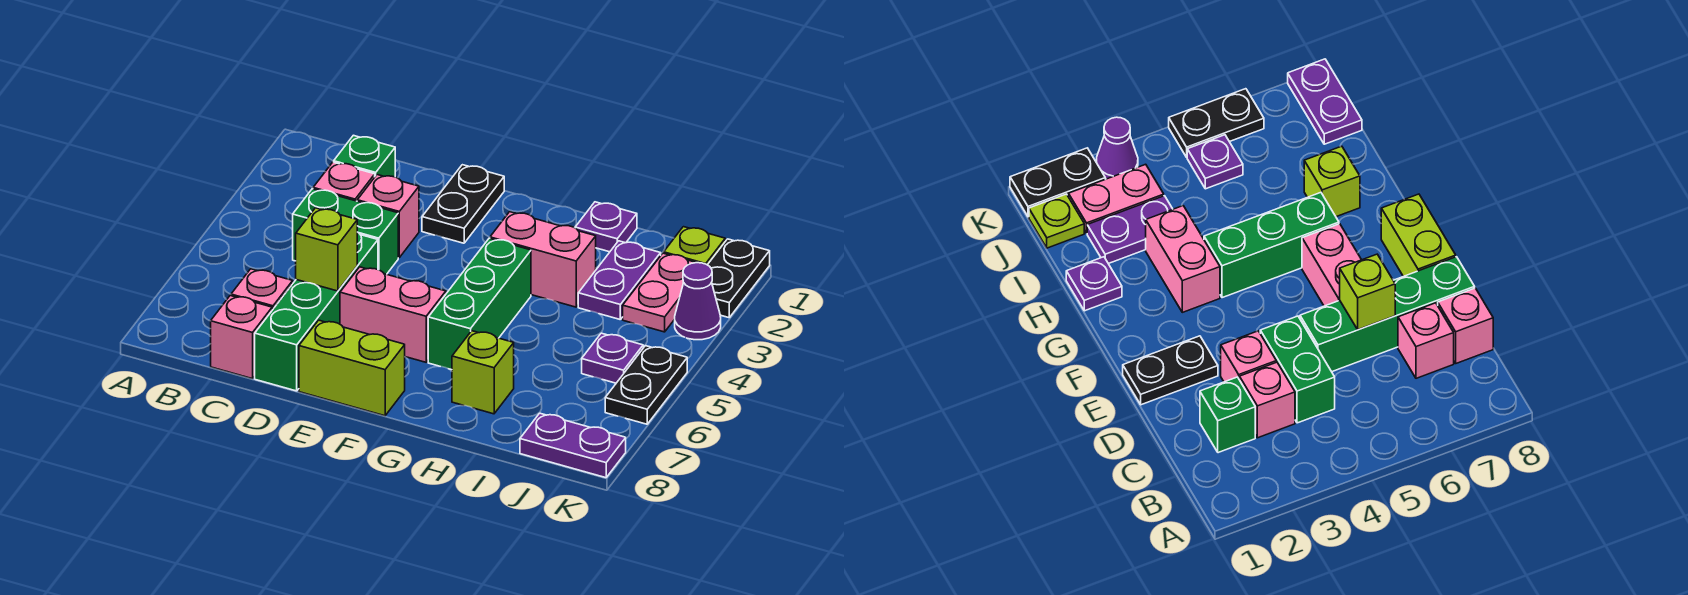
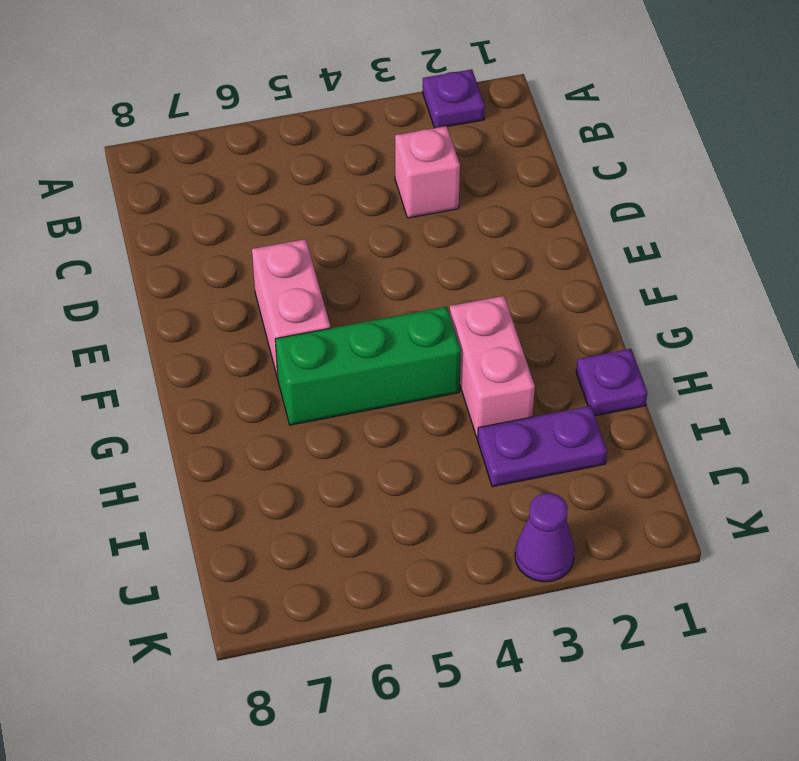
purple 1x1 plate [423,69,485,128] -> purple 1x1 plate moved to [582,333,643,383]
none -> green 1x1 brick [334,135,395,177]
none -> green 1x2 brick [293,189,398,274]
none -> pink 1x1 brick [231,269,293,310]

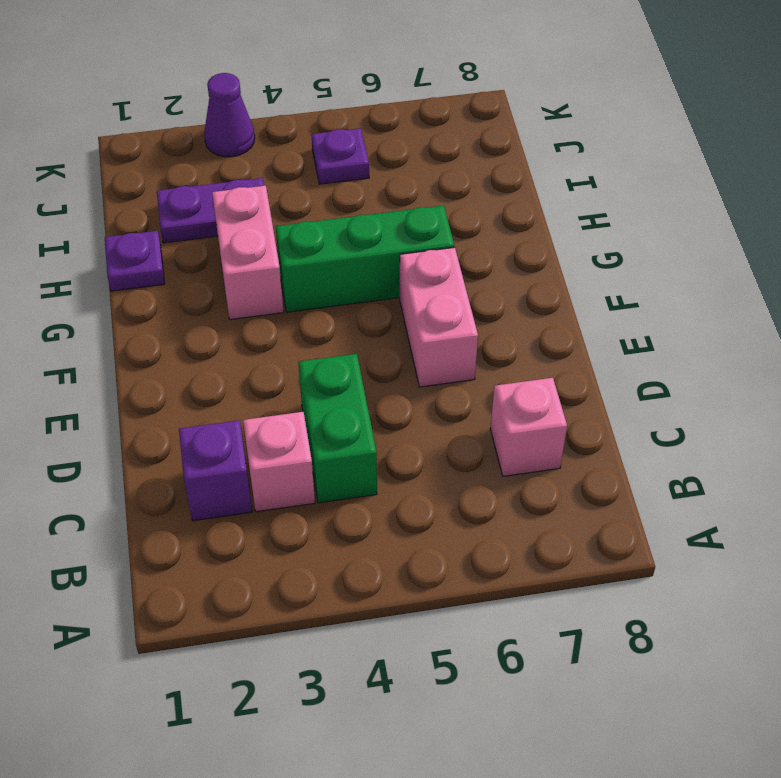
purple 1x1 brick [179,420,252,521] -> green 1x1 brick [334,135,395,177]
none -> pink 1x1 brick [211,296,272,379]
none -> pink 1x1 brick [357,175,419,258]
none -> green 1x4 brick [255,232,378,391]

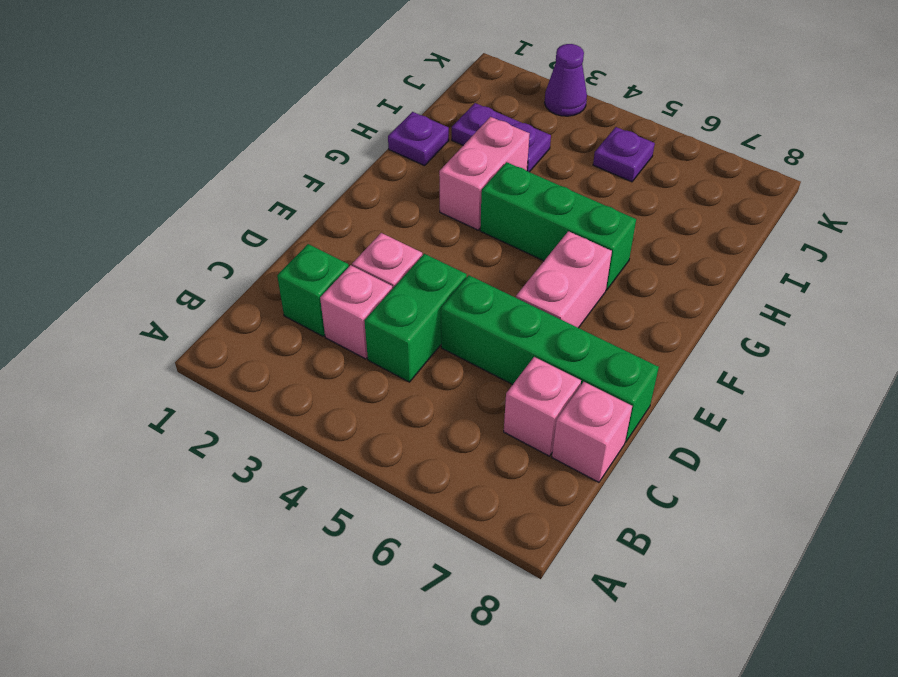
none -> black 1x2 plate [422,165,504,243]
none -> lime 1x2 brick [299,320,405,416]
none -> lime 1x1 brick [452,331,514,414]

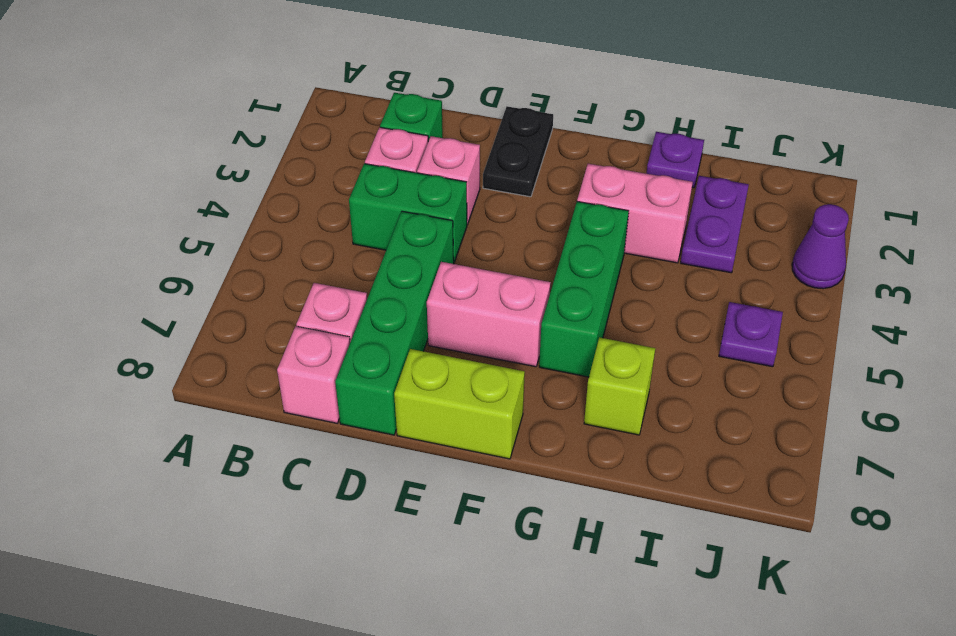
none -> lime 1x1 plate [664,227,725,265]
none -> pink 1x2 plate [623,253,696,332]
none -> purple 1x2 plate [520,413,626,478]

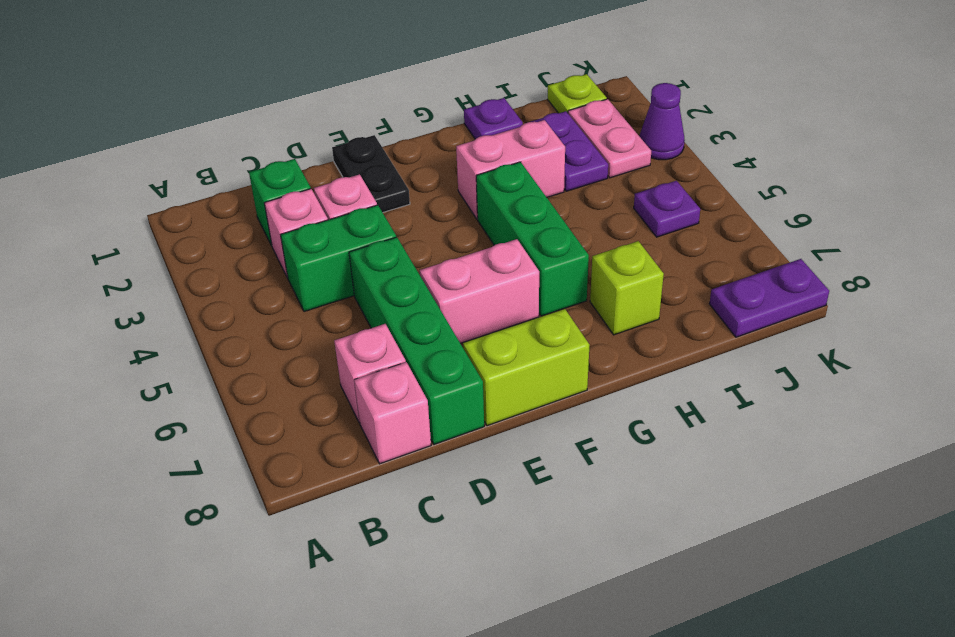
none -> black 1x2 plate [708,239,770,318]
none -> black 1x2 plate [605,346,687,424]
none -> lime 1x1 brick [296,208,357,291]

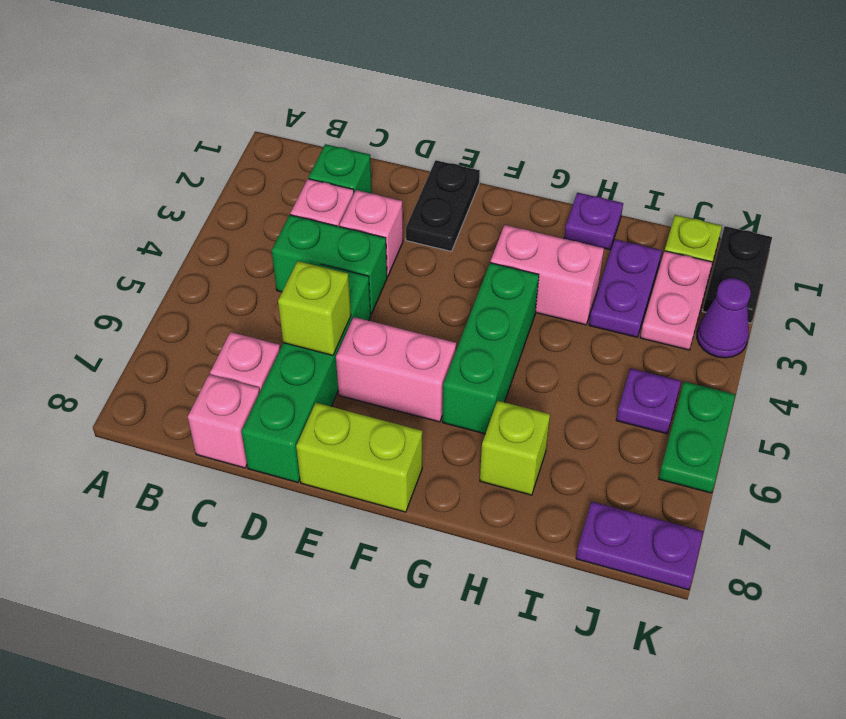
green 1x2 plate [659,382,735,493] -> black 1x2 plate [605,346,687,424]

